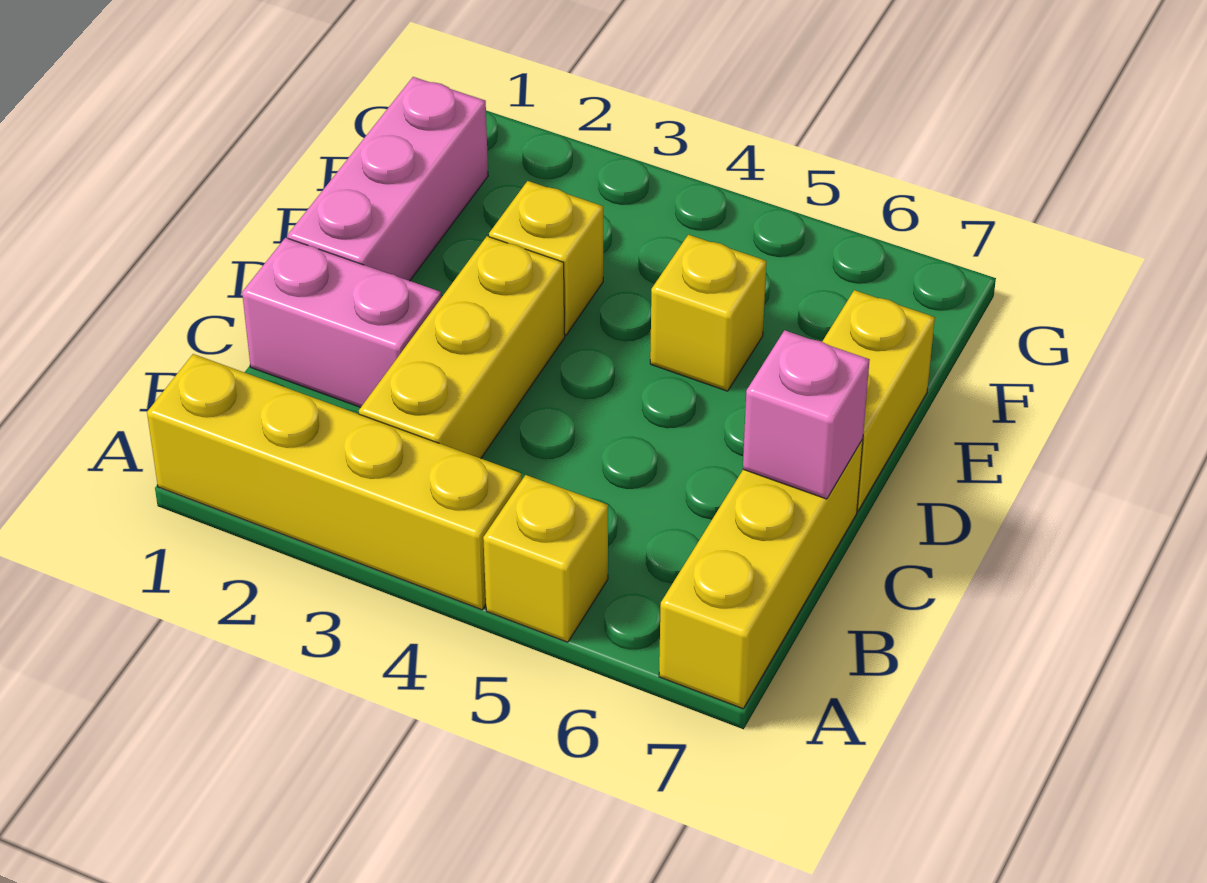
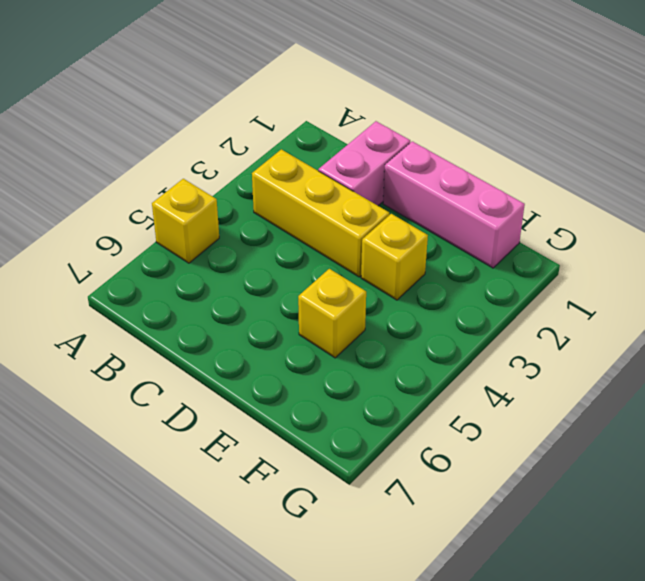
none -> yellow 1x4 brick [147,354,522,610]
none -> yellow 1x3 brick [659,439,863,709]

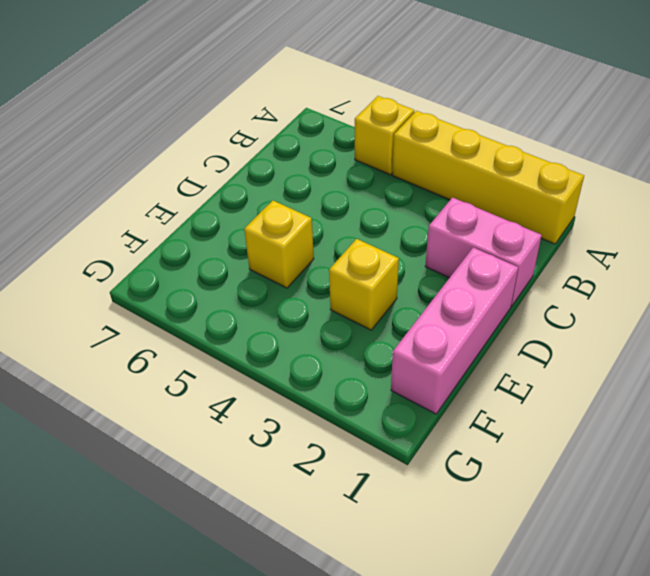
none -> yellow 1x3 brick [659,439,863,709]
none -> yellow 1x3 brick [359,236,565,458]

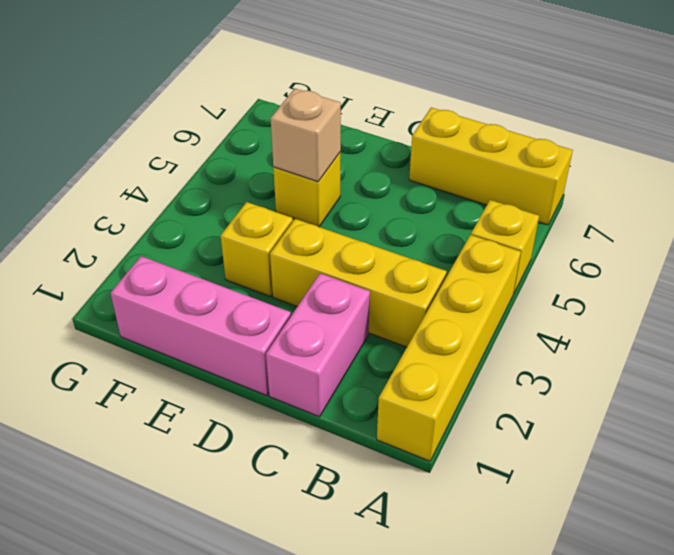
tan 1x1 brick [271,89,341,182] -> none
none -> yellow 1x2 brick [822,290,935,511]
none -> pink 1x1 brick [743,330,870,499]

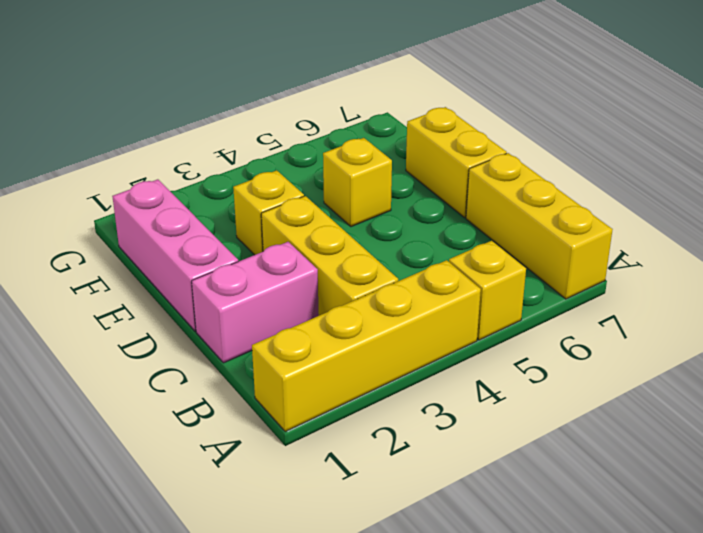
none -> pink 1x1 brick [743,330,870,499]

